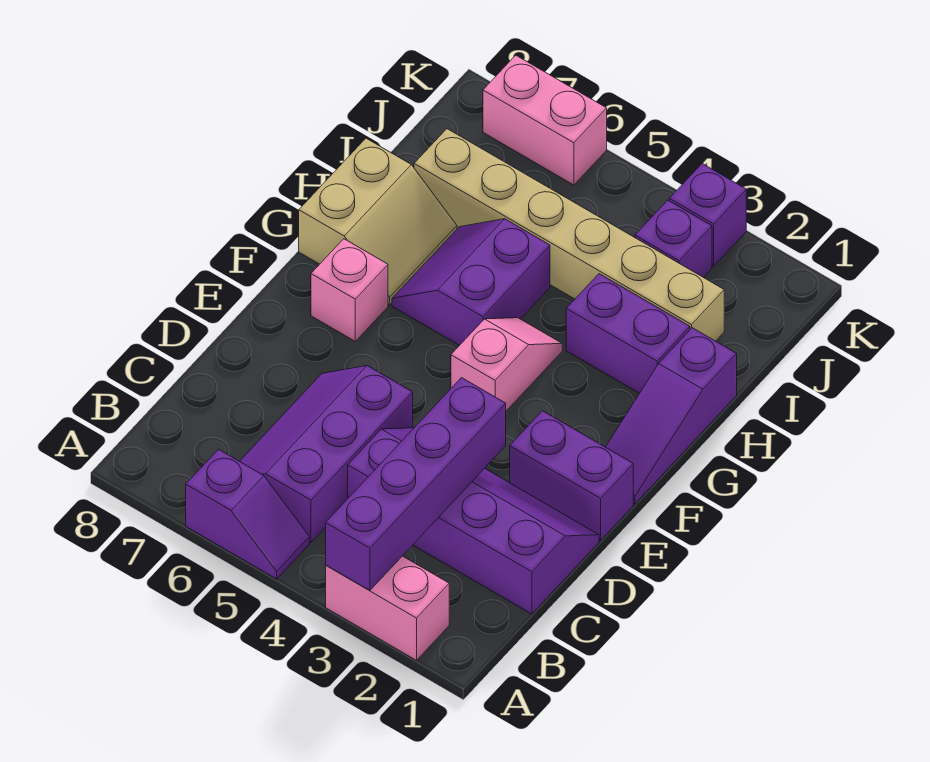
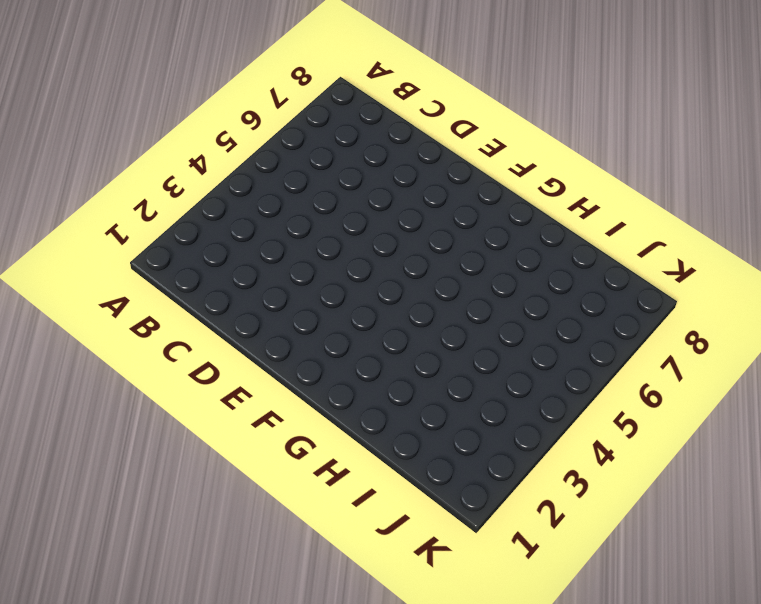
none -> pink 1x2 brick [326,556,449,660]
none -> purple 1x2 slope [186,449,309,579]
none -> purple 2x3 slope [240,366,413,542]

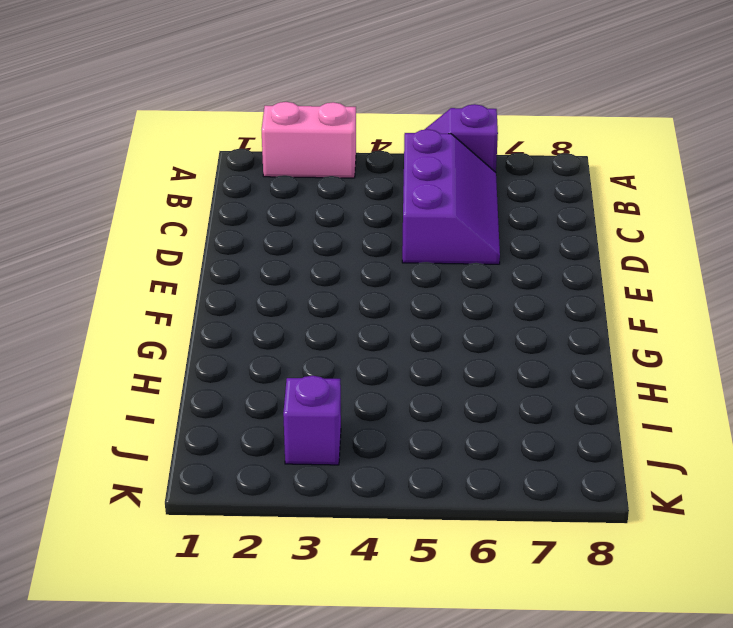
none -> purple 2x4 slope [348,428,599,614]
none -> purple 1x2 brick [510,411,633,541]
none -> purple 1x3 slope [606,328,737,504]

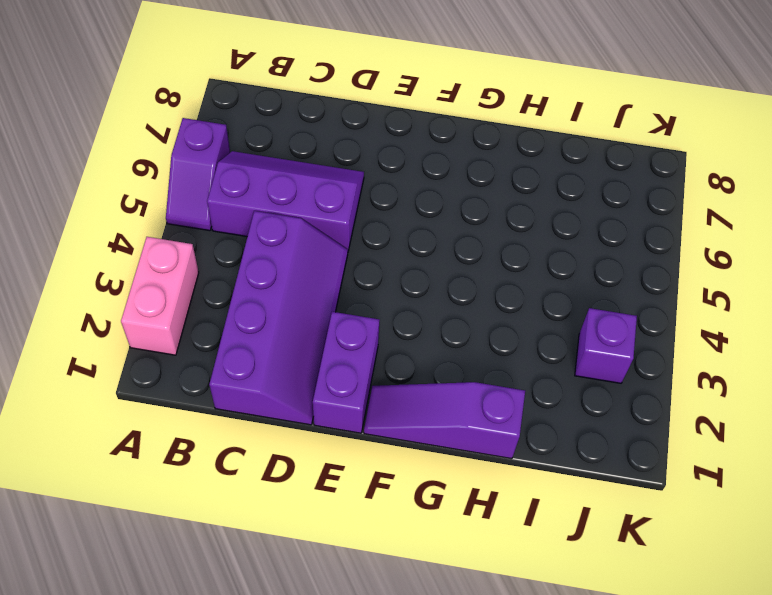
none -> pink 1x2 slope [451,318,562,411]
none -> pink 1x1 brick [311,239,388,341]
none -> purple 2x2 slope [392,219,550,345]

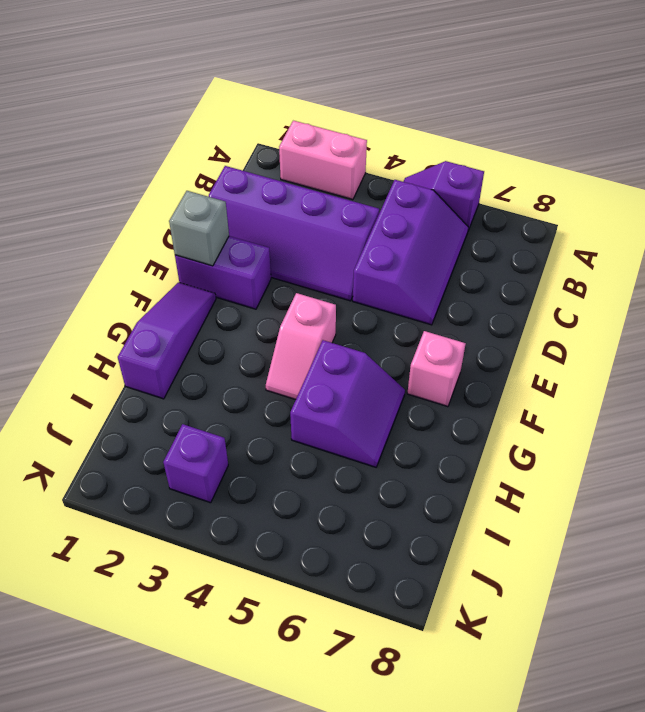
grey 1x1 brick [169,191,229,266] -> none
none -> tan 2x2 slope [299,138,457,305]
none -> purple 1x2 brick [566,274,690,393]
none -> tan 1x6 brick [414,129,724,341]

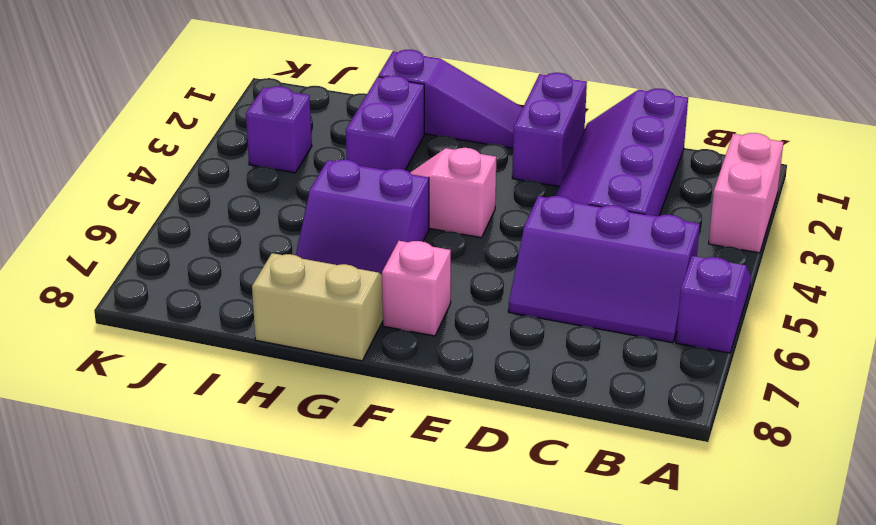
none -> tan 1x6 brick [414,129,724,341]
none -> purple 1x1 brick [669,164,746,266]
none -> pink 1x2 brick [483,55,607,185]

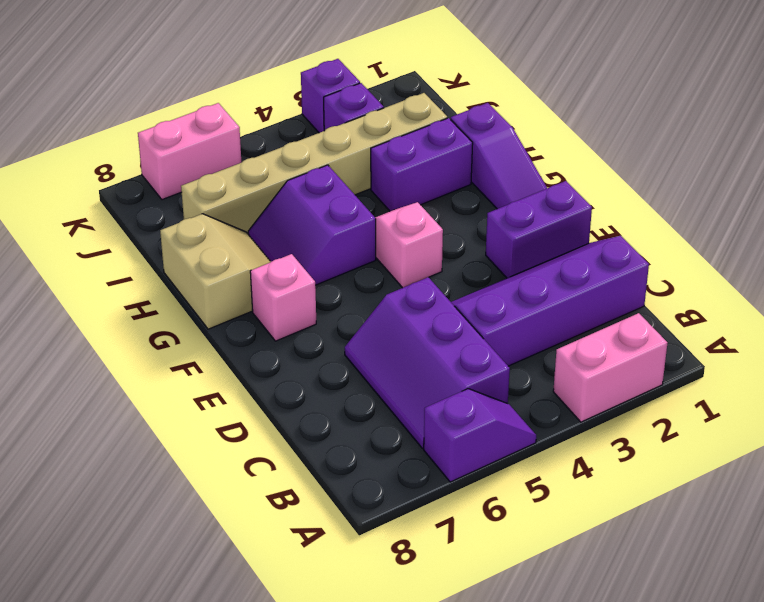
none -> purple 1x4 brick [326,378,506,590]

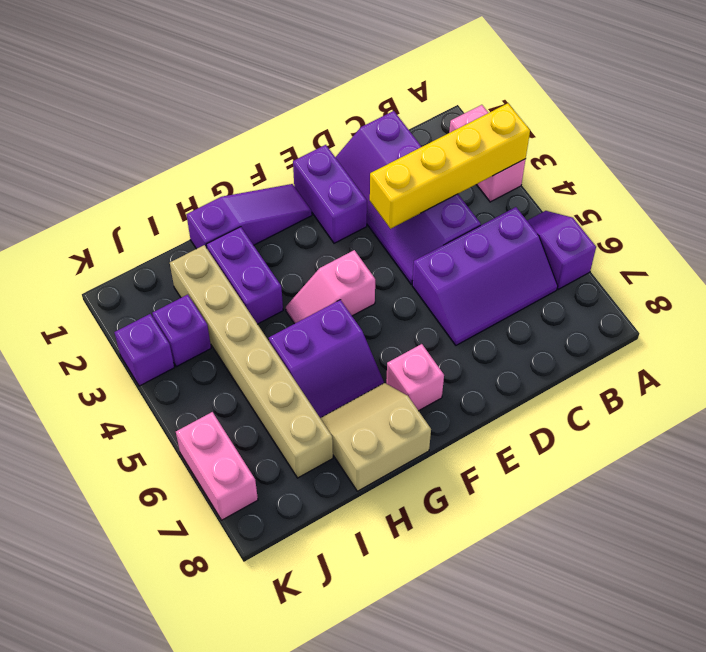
yellow 1x4 brick [370,103,530,229] -> purple 1x4 brick [326,378,506,590]

